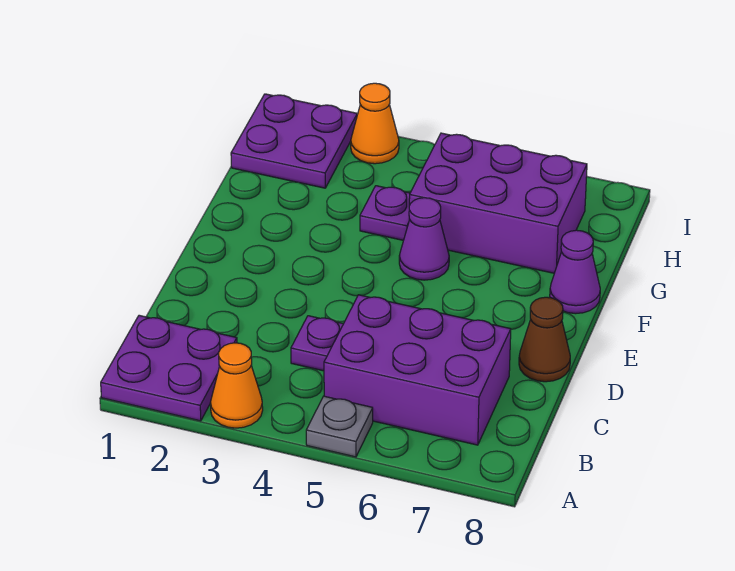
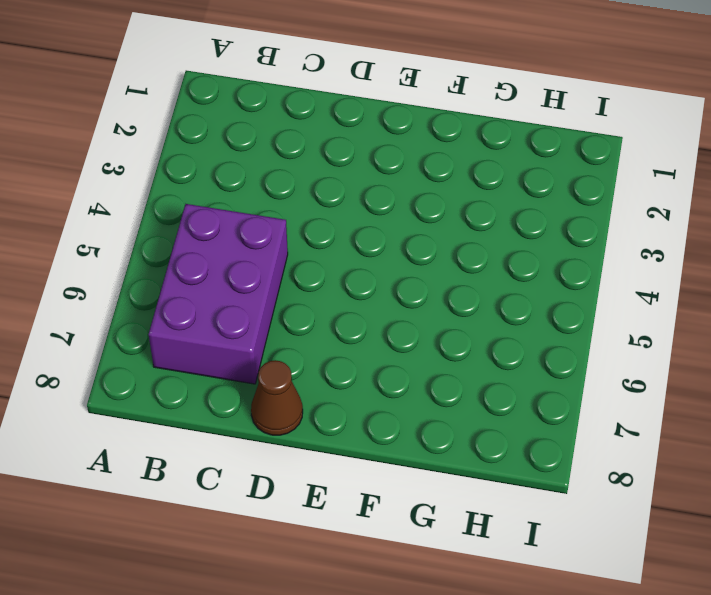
none -> purple 2x2 plate [101,315,237,421]
none -> orange 1x1 cone [210,343,263,428]
none -> grey 1x1 plate [306,396,373,457]

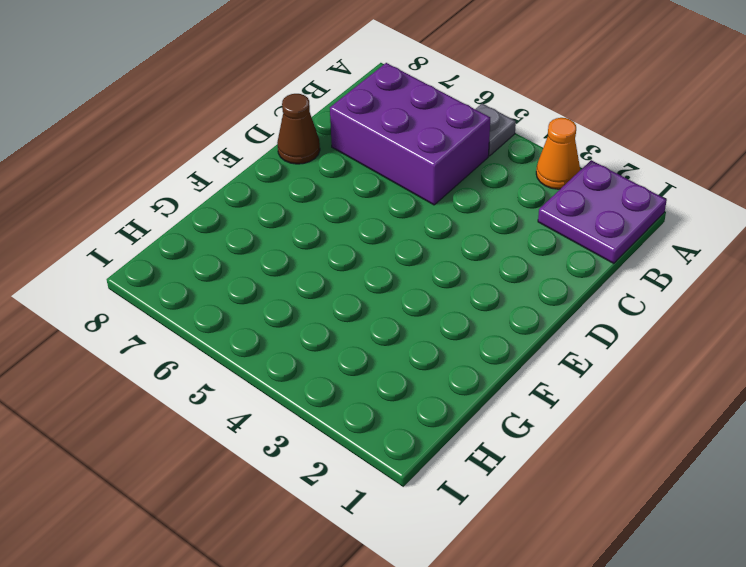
none -> purple 1x1 plate [291,316,343,371]
none -> purple 1x1 cone [399,198,449,280]
none -> purple 1x1 cone [550,230,600,314]

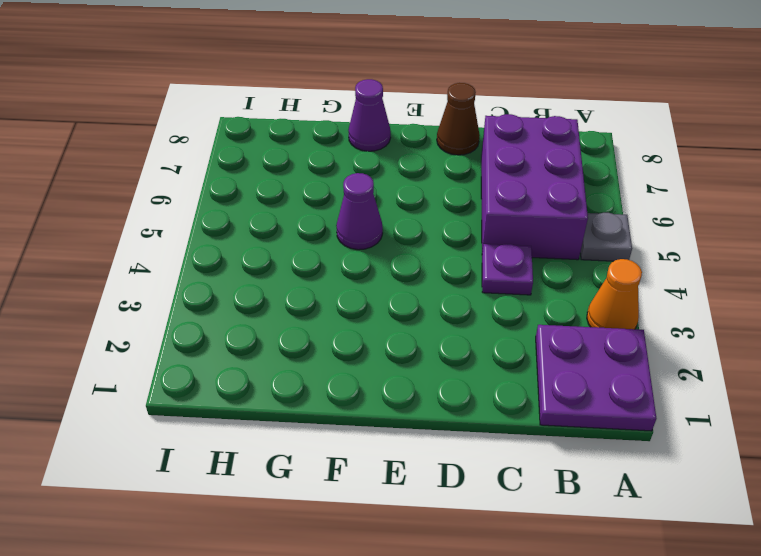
none -> purple 1x1 plate [360,186,410,240]
none -> purple 2x3 brick [409,133,587,273]
none -> purple 2x2 plate [231,94,357,188]

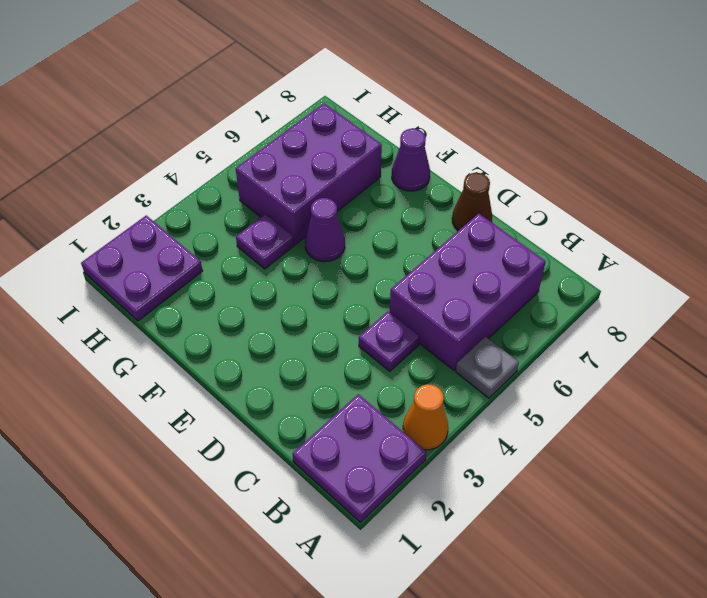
none -> orange 1x1 cone [351,83,399,164]

